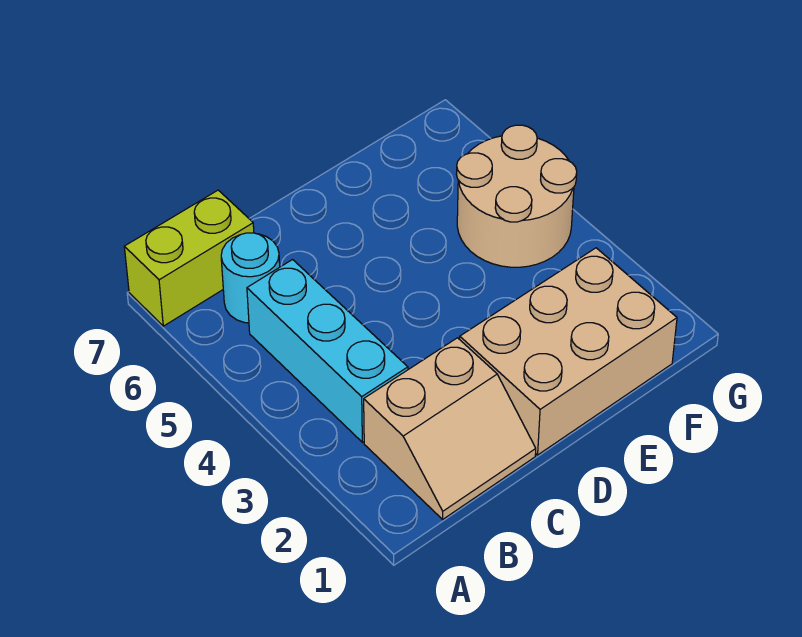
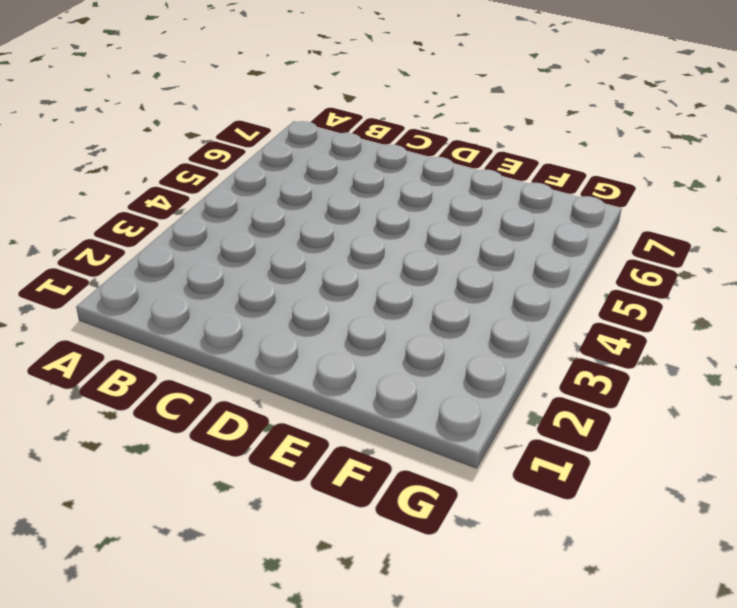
none -> lime 1x2 brick [124,190,254,326]
none -> tan 2x2 slope [364,338,536,519]

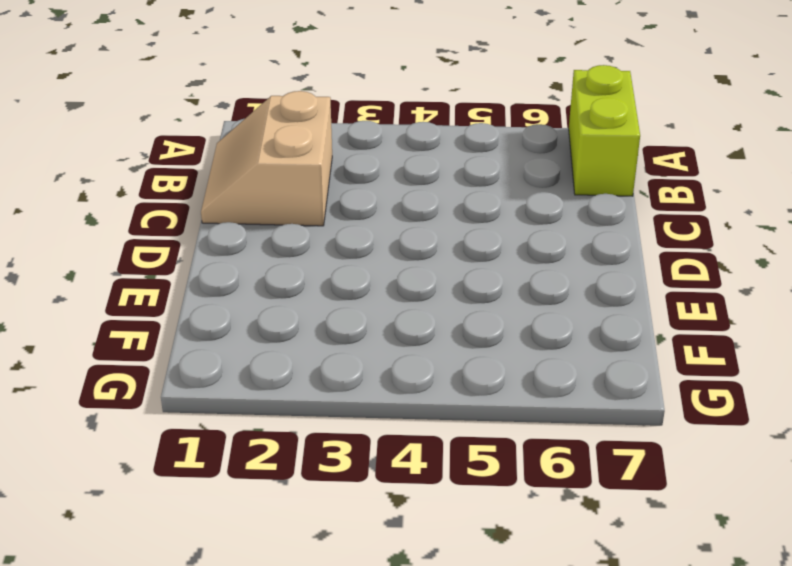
none -> cyan 1x3 brick [247,260,408,442]
none -> cyan 1x1 round brick [221,233,280,323]

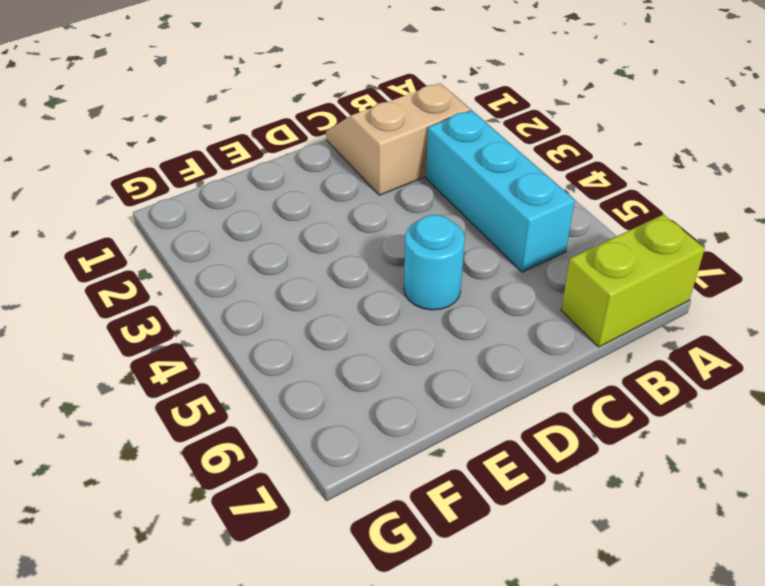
cyan 1x1 round brick [404,215,465,310] -> cyan 1x1 round brick moved to [221,233,280,323]
none -> tan 2x3 brick [460,248,677,455]
none -> tan 2x2 round brick [456,125,577,267]

